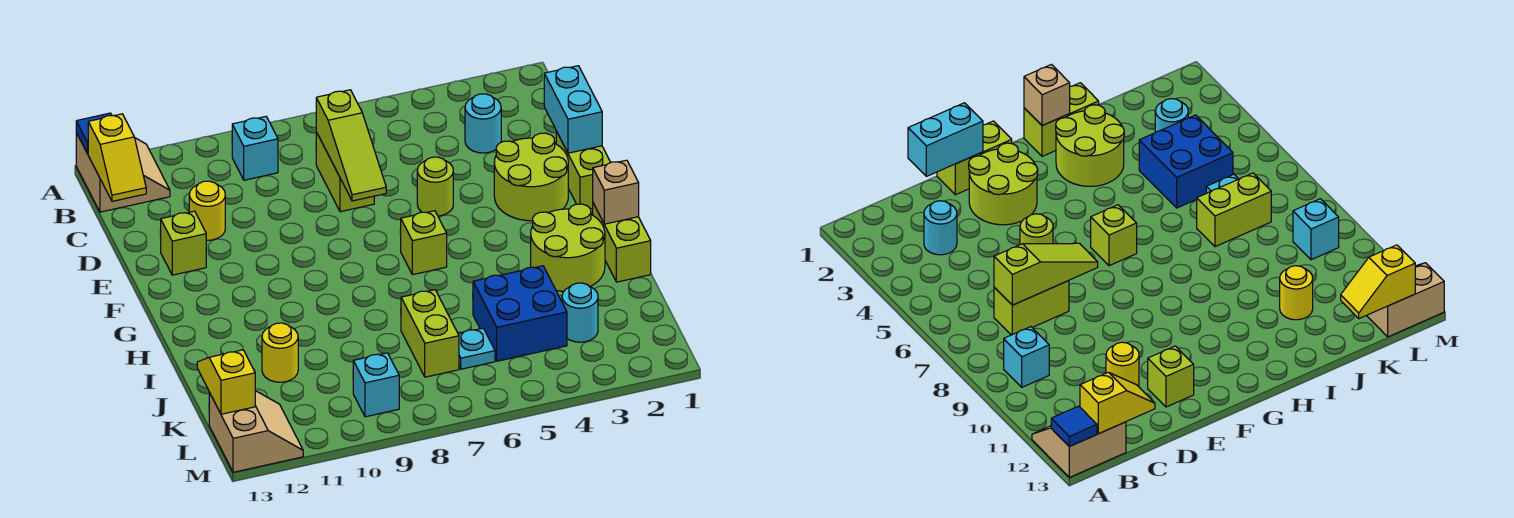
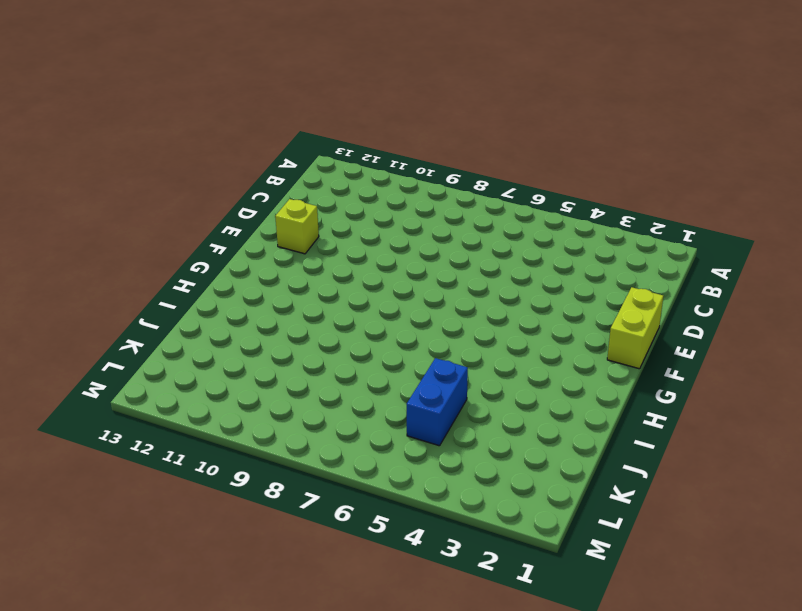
blue 1x2 brick [407,358,468,446] -> blue 2x2 brick [473,266,567,361]
none -> tan 2x2 slope [76,133,170,212]
none -> cyan 1x1 brick [232,117,278,180]
none -> cyan 1x1 round brick [465,94,501,153]

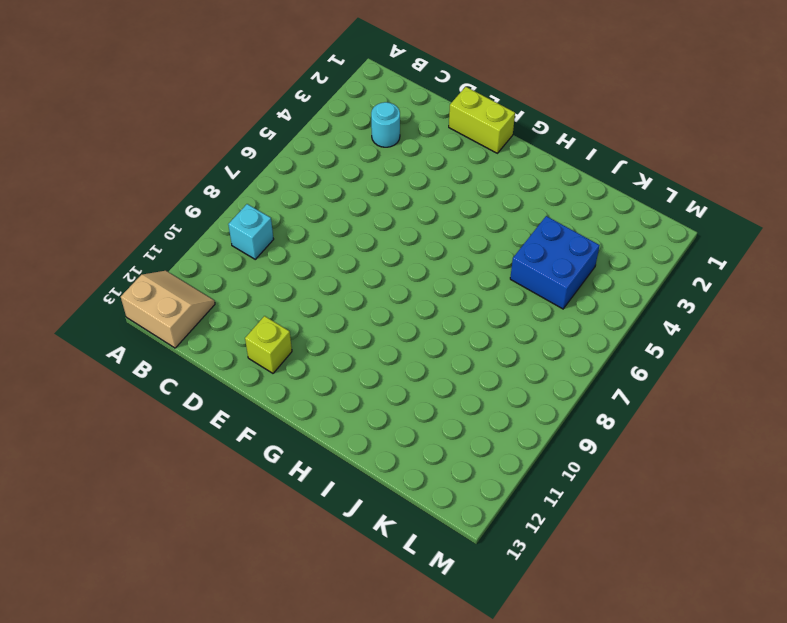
none -> lime 1x2 brick [316,132,374,212]
none -> yellow 1x1 round brick [189,181,225,240]
none -> lime 2x2 round brick [494,133,568,221]

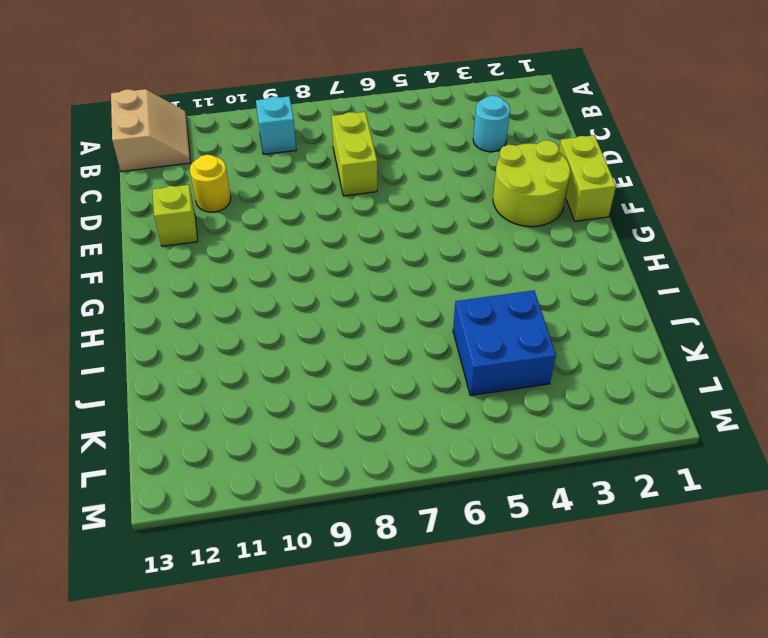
none -> lime 1x1 round brick [417,157,453,216]
none -> lime 1x1 brick [401,211,447,275]
none -> lime 1x2 brick [592,203,651,282]

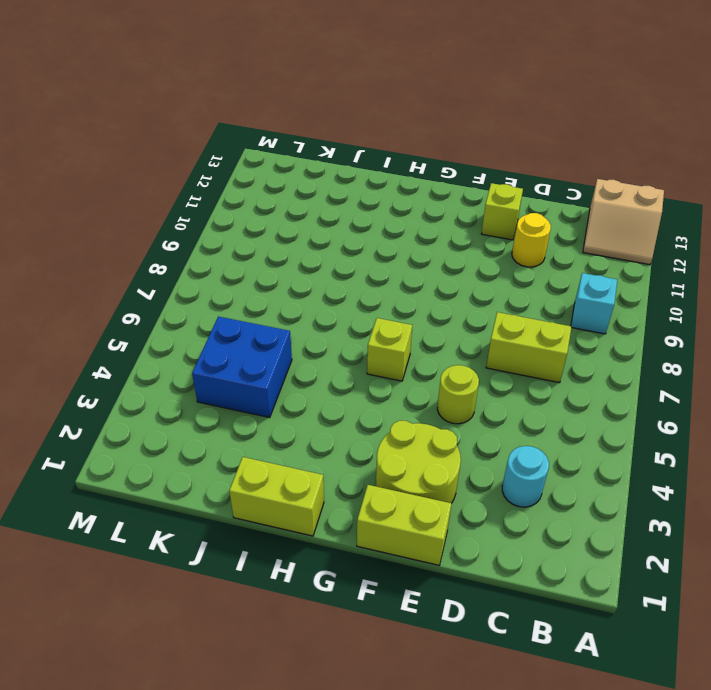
none -> lime 2x2 round brick [531,204,605,291]
none -> lime 1x2 brick [401,290,459,377]
none -> yellow 1x1 round brick [262,323,298,382]

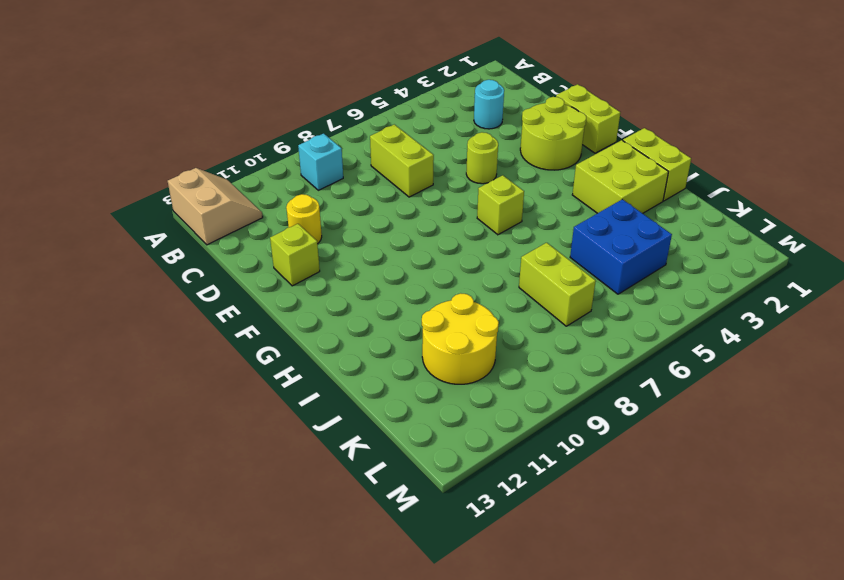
lime 2x2 brick [572,140,668,213] -> lime 2x2 round brick [531,204,605,291]
yellow 2x2 round brick [422,293,499,384] -> yellow 1x1 round brick [262,323,298,382]
none -> cyan 1x1 round brick [562,283,598,342]
none -> cyan 1x1 plate [458,328,495,369]
none -> cyan 1x1 brick [353,353,399,417]

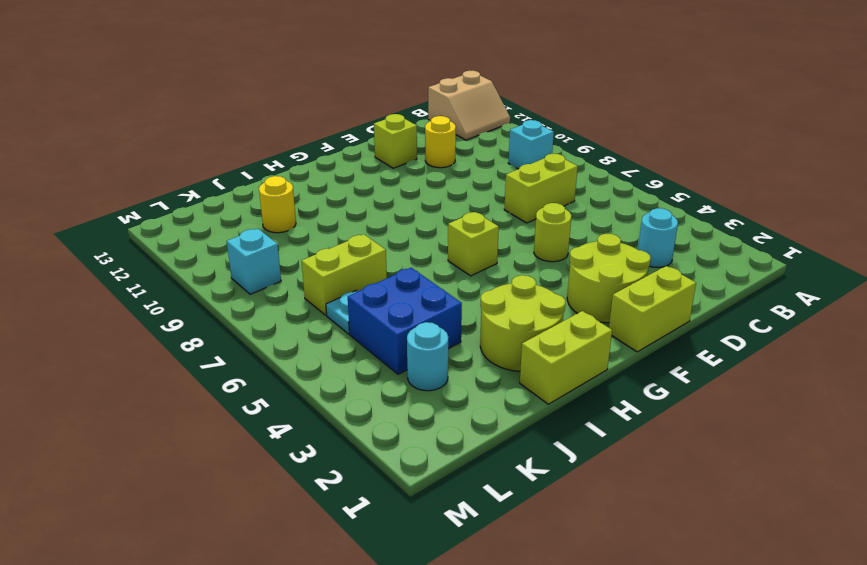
none -> tan 2x2 slope [209,391,303,472]
none -> blue 1x1 tile [76,113,112,154]
none -> yellow 1x2 slope [88,114,146,201]

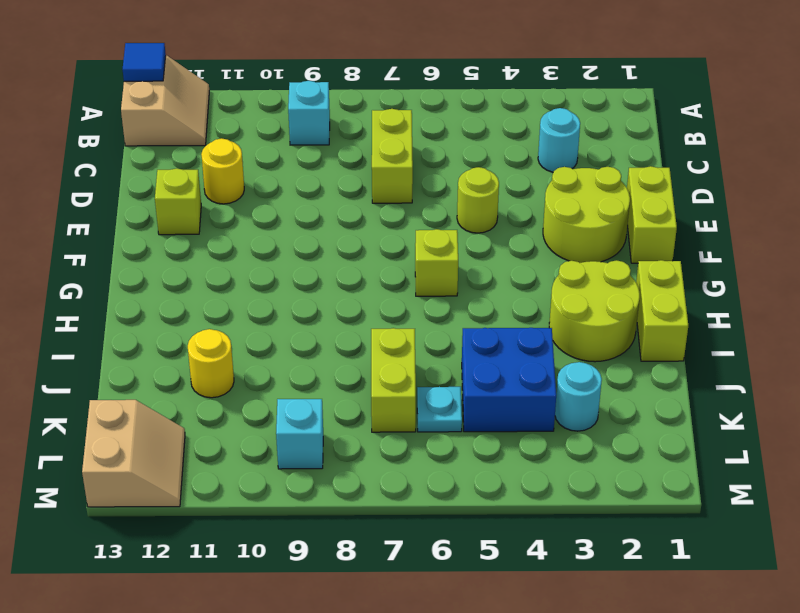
none -> yellow 1x2 slope [88,114,146,201]
none -> lime 1x3 slope [316,90,386,201]
none -> cyan 1x2 brick [544,66,602,153]

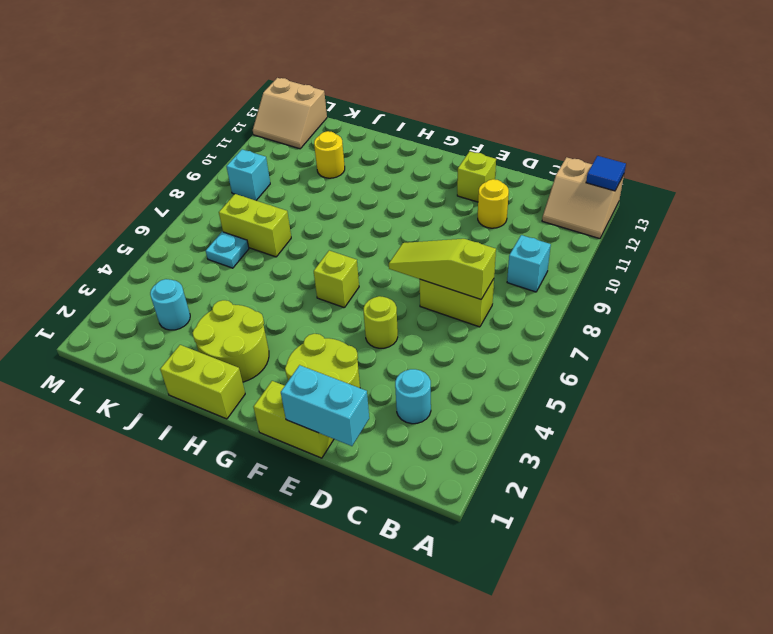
none -> blue 2x2 brick [473,266,567,361]
none -> yellow 1x2 slope [88,114,146,201]
none -> tan 1x1 brick [593,160,639,224]

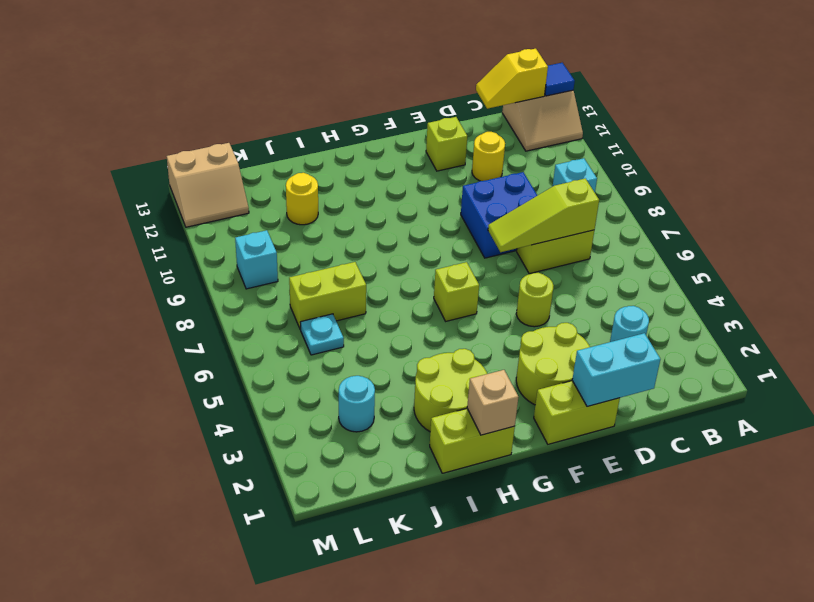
blue 2x2 brick [461,172,538,258] -> blue 2x2 brick moved to [473,266,567,361]
none -> yellow 1x2 slope [197,350,255,414]

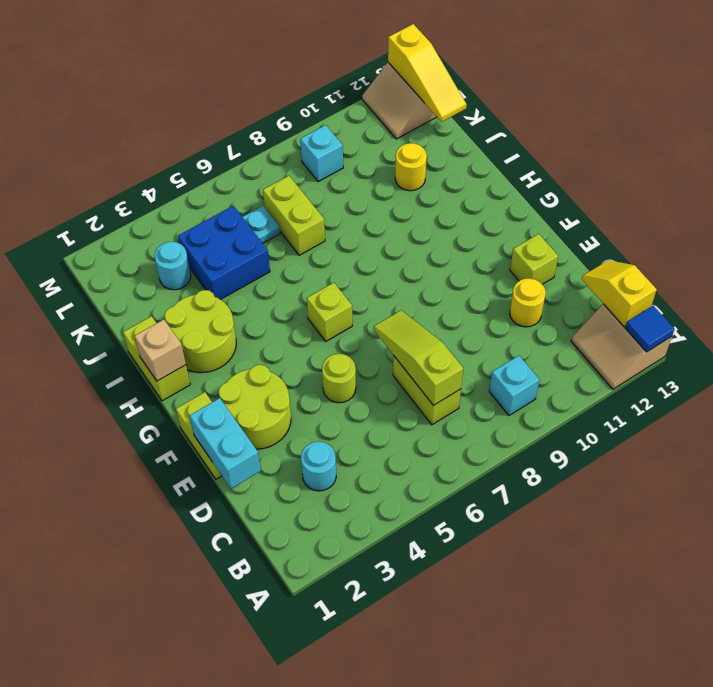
yellow 1x3 slope [388,24,467,122] -> yellow 1x2 slope [197,350,255,414]

